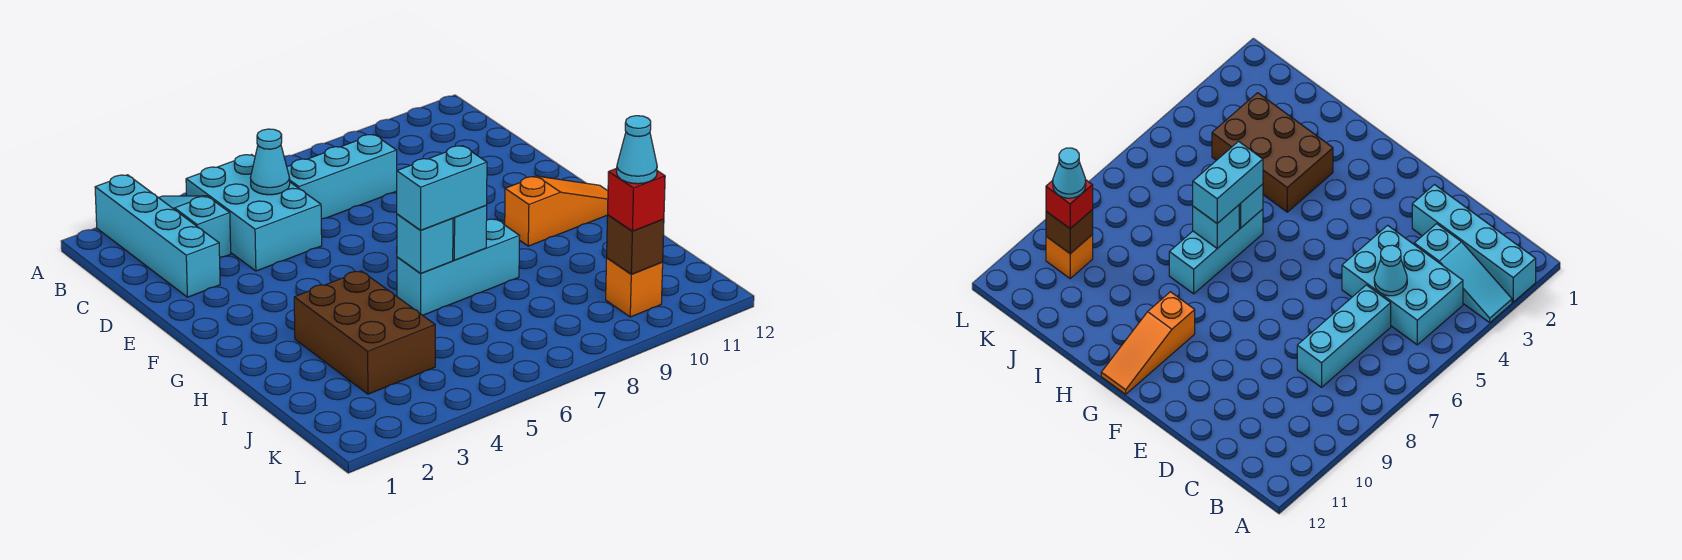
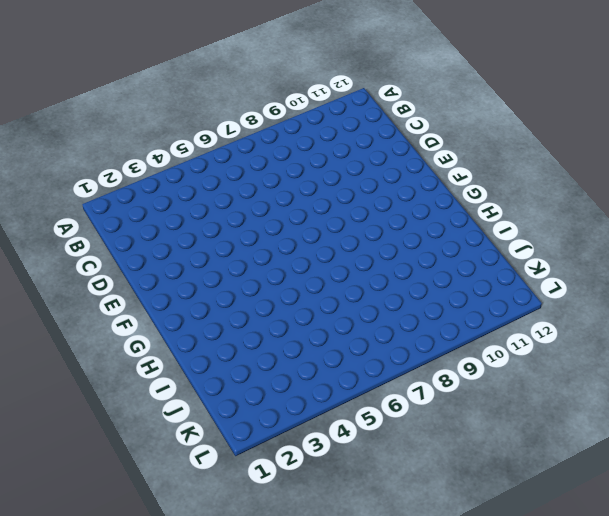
none -> cyan 1x4 brick [95,175,220,297]
none -> cyan 1x3 slope [159,196,231,257]
none -> cyan 2x3 brick [186,155,322,271]

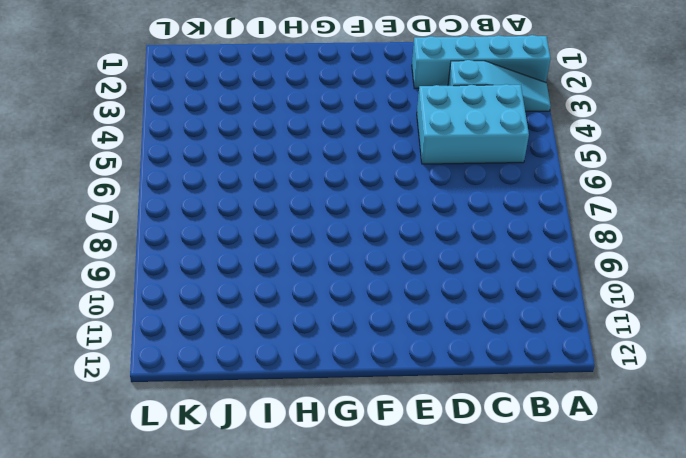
none -> cyan 1x3 brick [287,135,397,219]
none -> orange 1x3 slope [505,176,608,246]
none -> brown 2x3 brick [294,271,435,394]

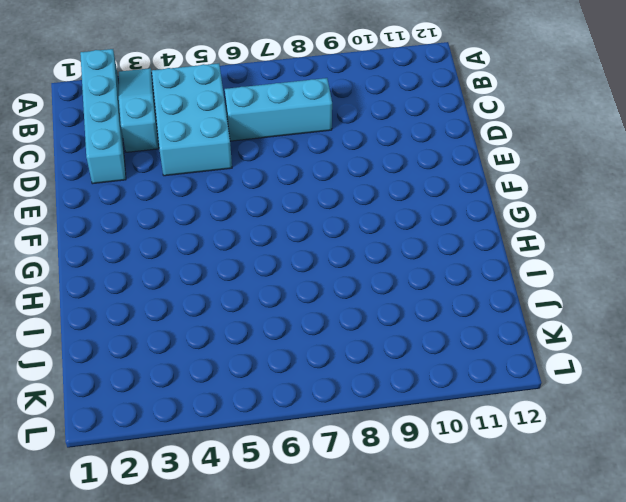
none -> orange 1x3 slope [505,176,608,246]
none -> brown 2x3 brick [294,271,435,394]
none -> cyan 1x3 brick [397,219,520,315]

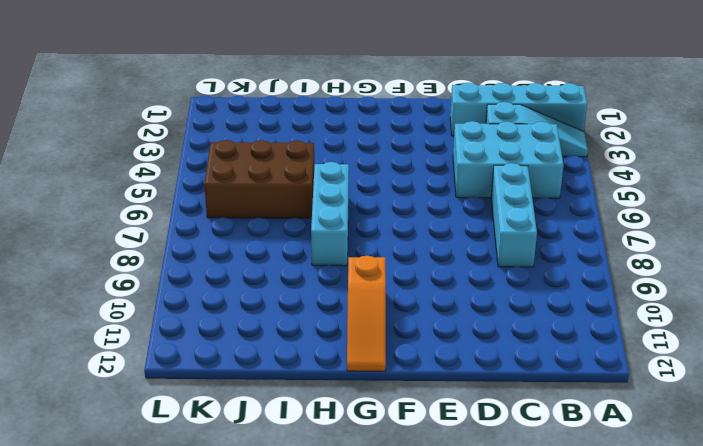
brown 2x3 brick [204,140,314,219] -> brown 2x3 brick moved to [294,271,435,394]
none -> orange 1x1 brick [606,258,663,317]
none -> cyan 1x1 cone [251,129,290,195]
none -> cyan 1x1 brick [397,214,453,274]

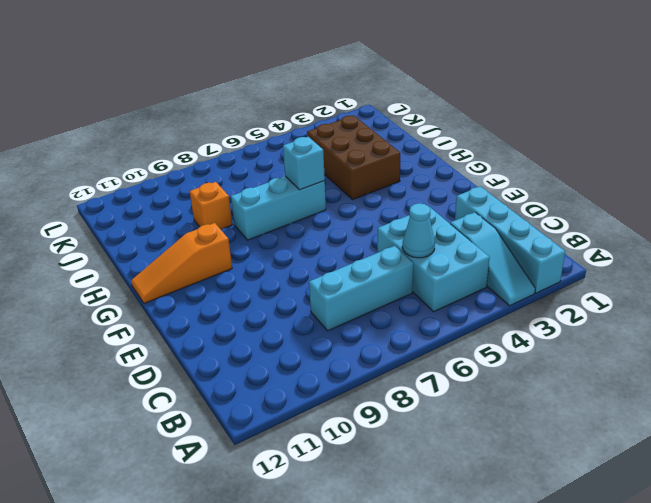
orange 1x1 brick [190,182,232,229] -> orange 1x1 brick moved to [606,258,663,317]
none -> cyan 1x1 brick [453,206,487,260]
none -> brown 1x1 brick [607,215,664,274]
none -> cyan 1x2 brick [397,146,487,230]

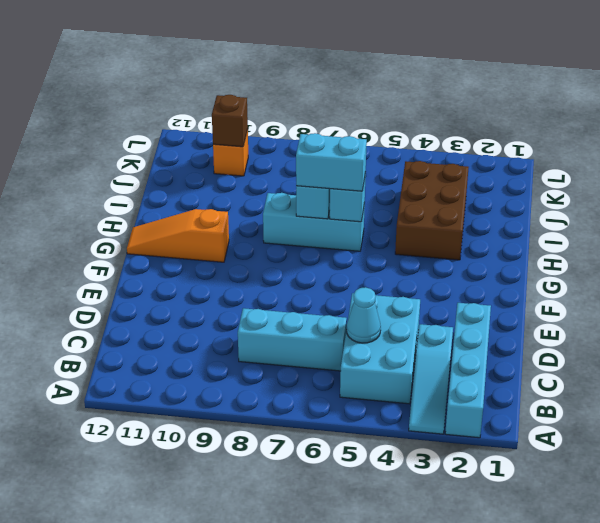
none -> red 1x1 brick [608,168,665,231]
none -> cyan 1x1 cone [617,116,657,184]

